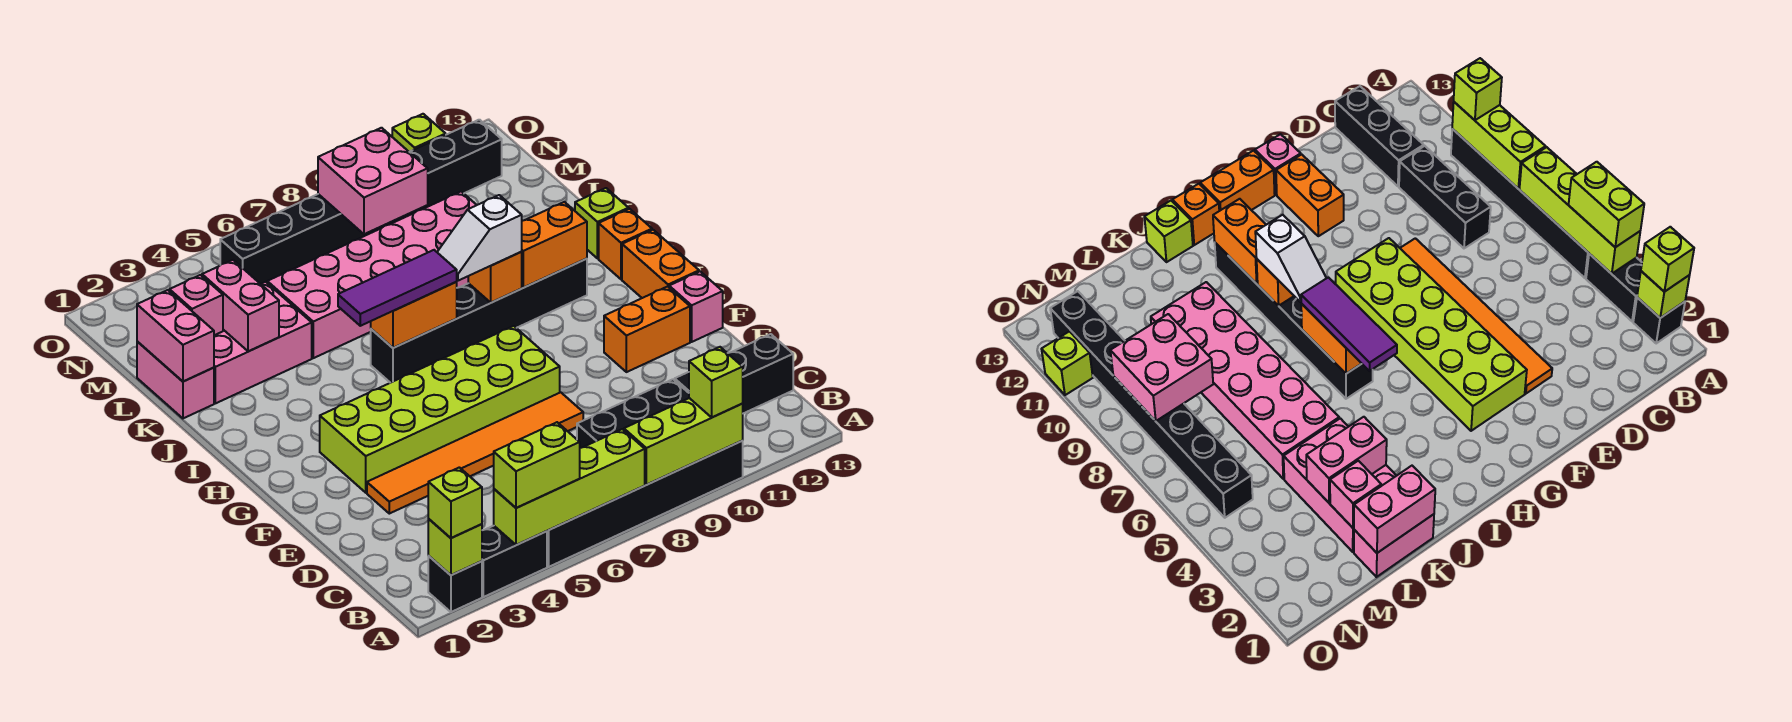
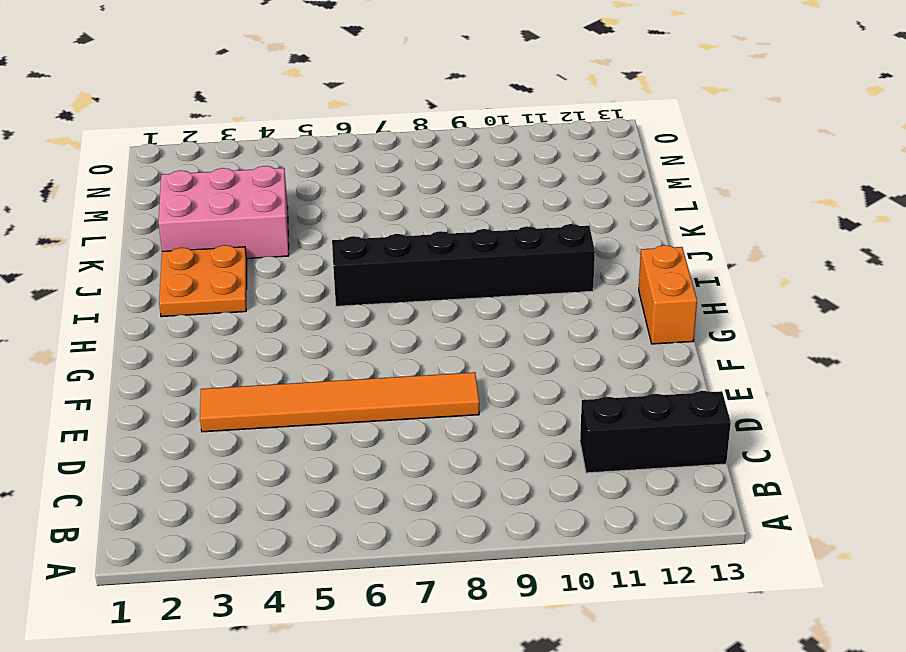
orange 2x2 plate [159,245,247,317] -> none
none -> black 1x1 brick [428,556,482,612]
none -> black 1x2 brick [482,526,547,597]
none -> black 1x6 brick [547,441,743,567]
none -> black 1x3 brick [577,379,689,448]

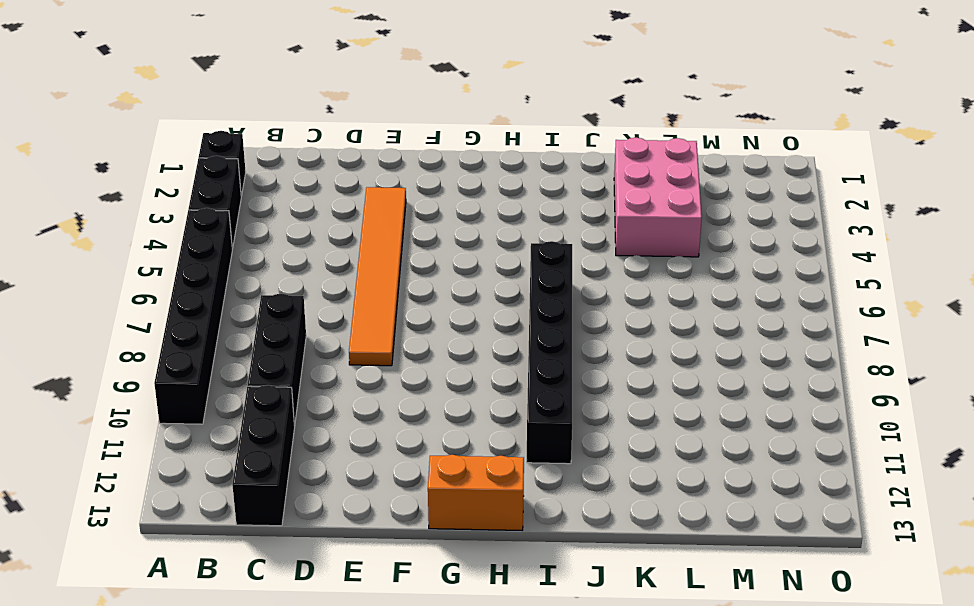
none -> lime 2x6 brick [320,326,560,493]
none -> orange 1x2 brick [604,287,690,372]
none -> pink 1x1 brick [669,272,723,342]
none -> orange 1x1 brick [599,209,652,279]

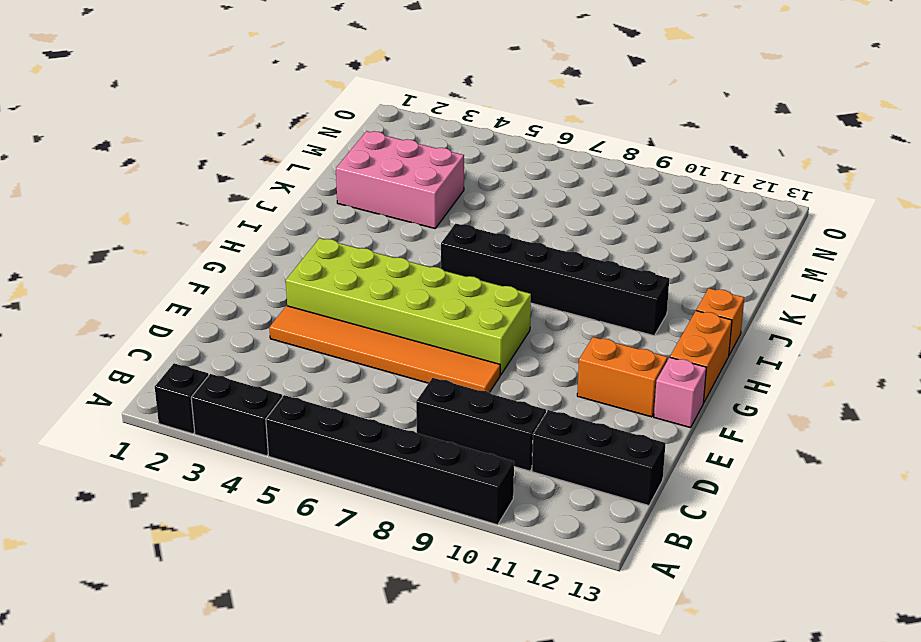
none -> lime 1x1 brick [575,188,629,259]
none -> pink 1x2 brick [137,342,214,418]
none -> pink 2x6 brick [267,192,476,358]
none -> black 1x8 brick [220,120,502,284]

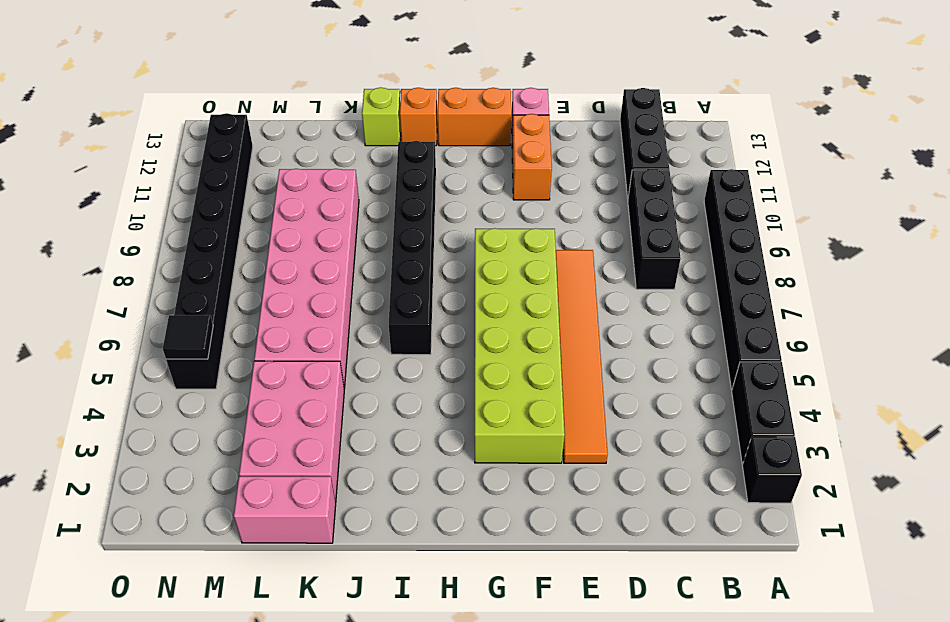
black 1x1 tile [163,315,213,359] -> none
none -> lime 1x1 brick [392,114,446,152]
none -> lime 1x1 brick [428,519,482,575]
none -> lime 1x4 brick [494,429,645,545]
none -> lime 1x3 brick [624,398,743,485]

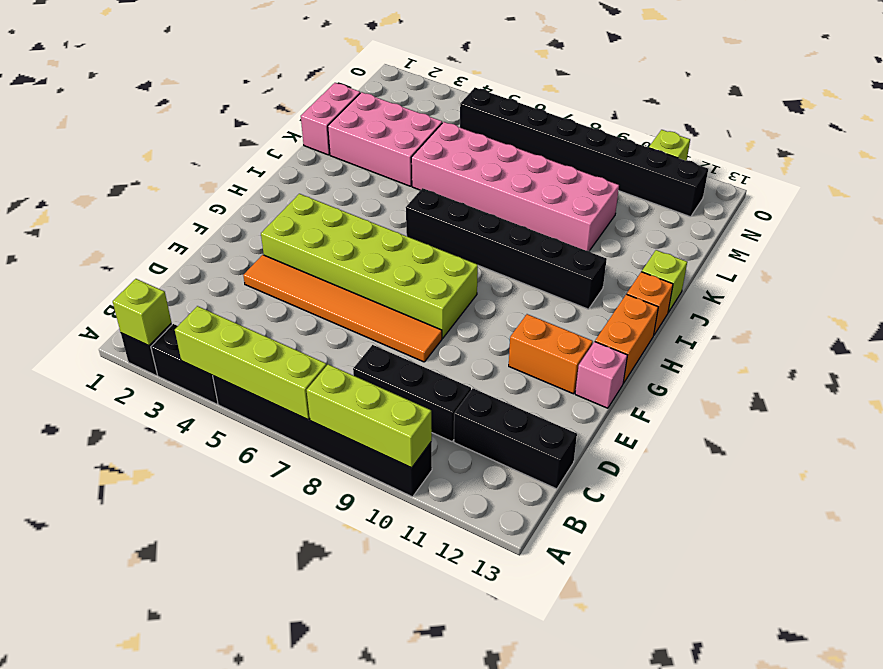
none -> orange 1x2 brick [371,282,457,348]
none -> orange 1x1 brick [468,252,522,303]
none -> orange 1x2 brick [522,202,587,287]
none -> pink 1x2 brick [137,290,214,382]

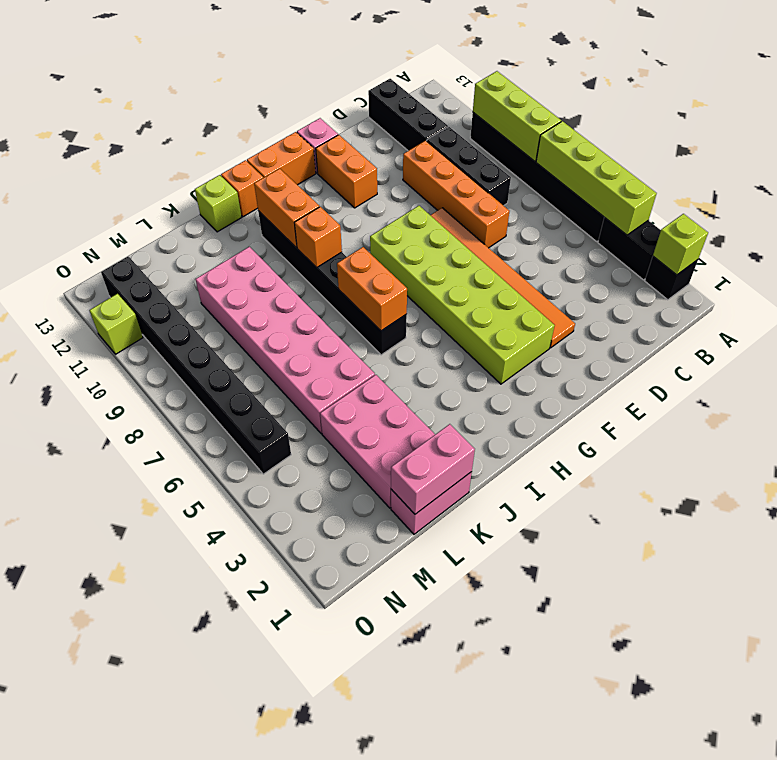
orange 1x4 brick [403,141,509,248] -> none
none -> pink 1x2 brick [202,260,279,351]
none -> pink 1x1 brick [170,275,223,335]
none -> pink 2x2 brick [318,128,428,234]
none -> lime 1x1 brick [428,467,482,538]

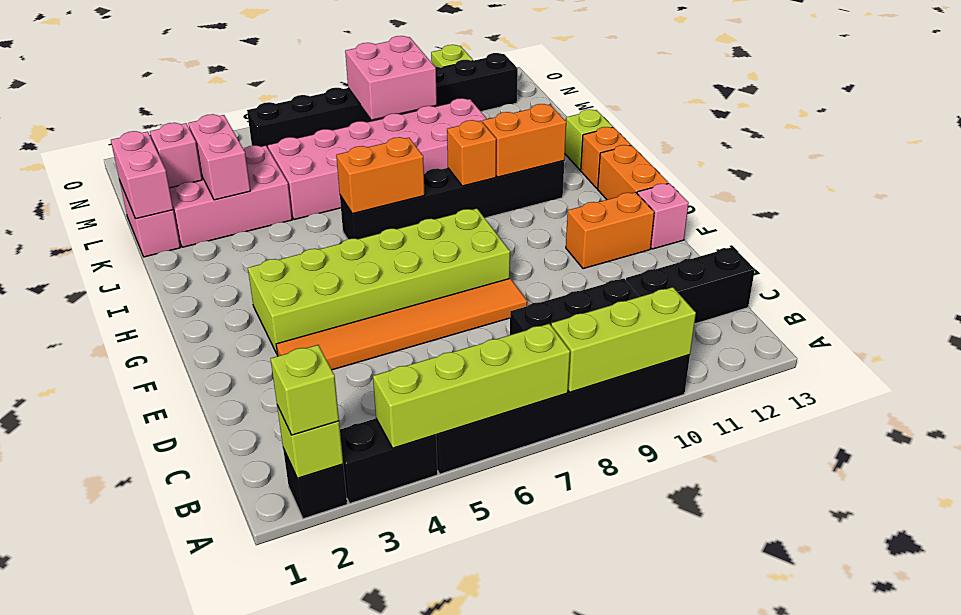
none -> lime 1x2 brick [494,422,580,508]
none -> lime 1x1 brick [689,347,743,417]
none -> purple 1x3 tile [338,250,457,326]
none -> white 1x2 slope [437,195,522,281]

